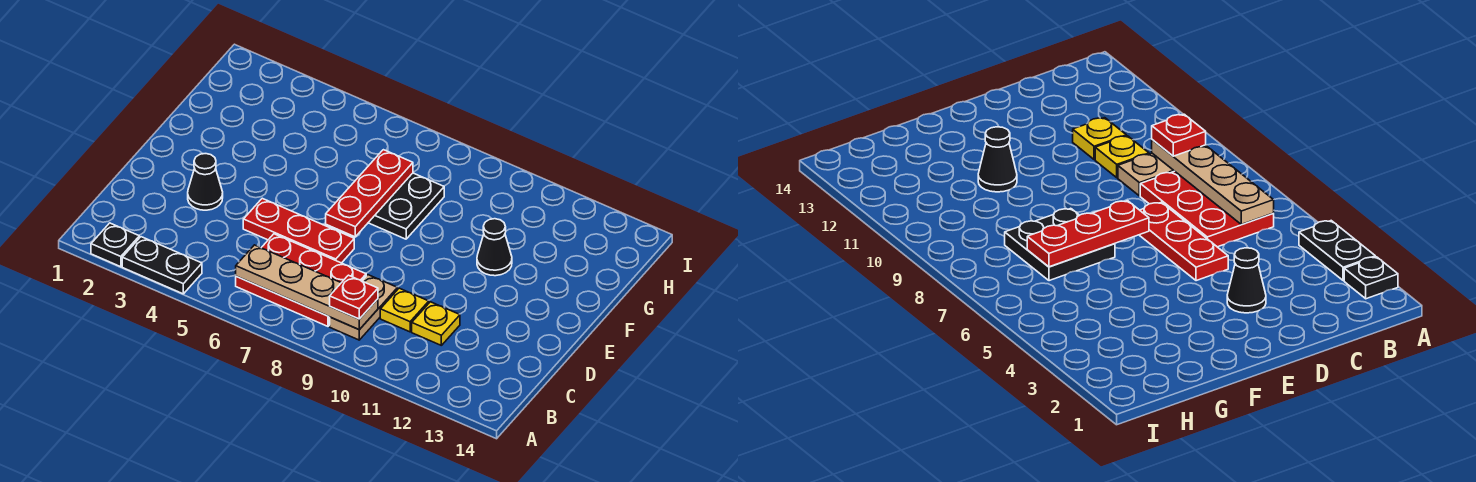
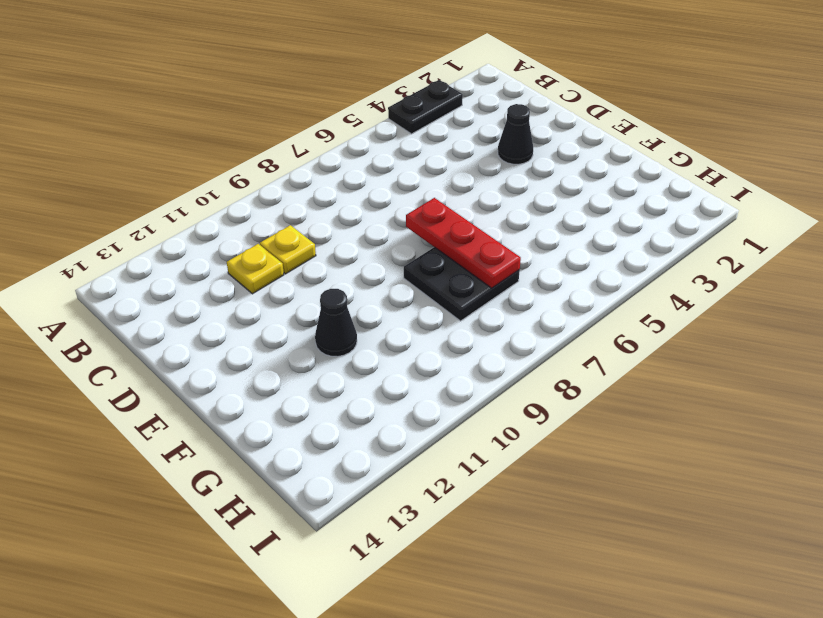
none -> black 1x1 plate [91,223,139,267]
none -> red 2x3 plate [236,234,366,326]
none -> tan 1x2 plate [330,275,397,340]

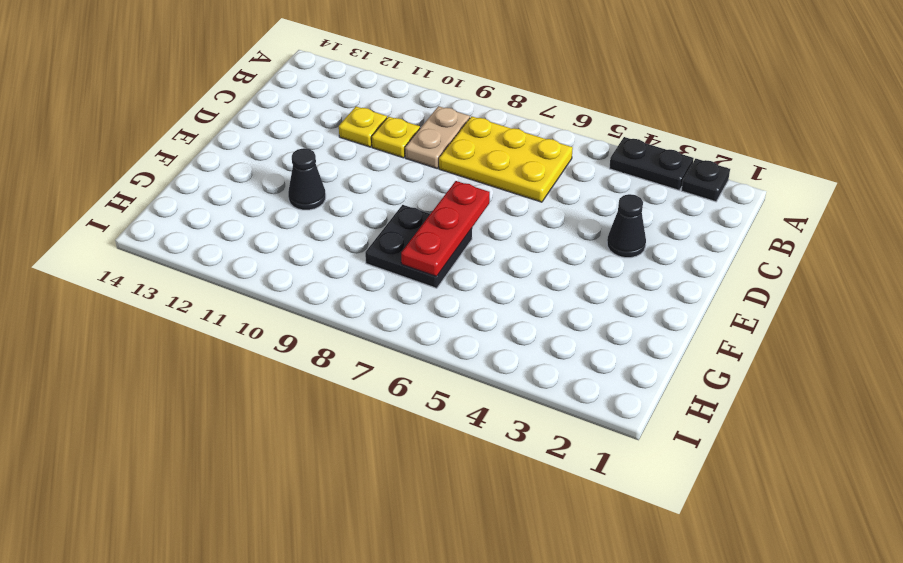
yellow 2x3 plate [439,116,573,202] -> red 2x3 plate [236,234,366,326]
none -> red 1x3 plate [243,198,354,263]
none -> tan 1x4 plate [236,245,378,330]
none -> red 1x1 plate [330,275,378,319]

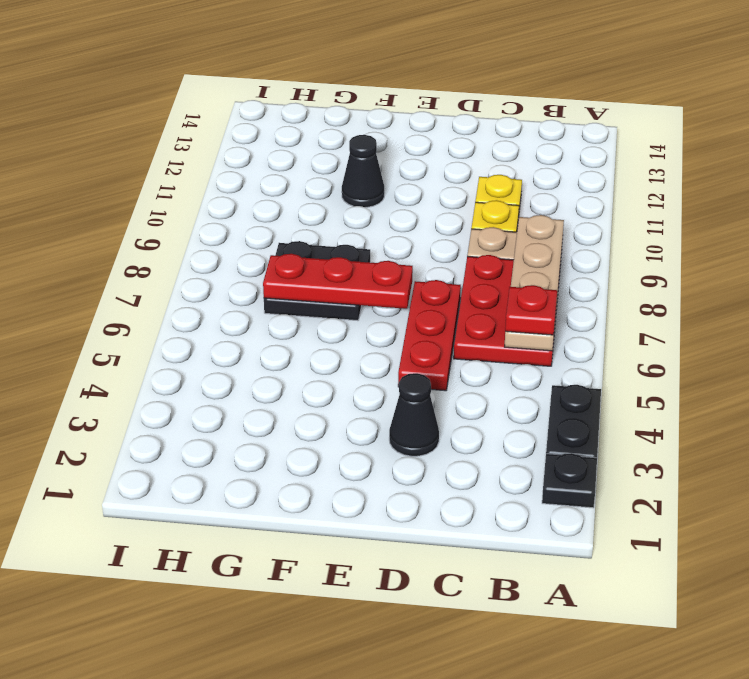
red 1x1 plate [505,285,557,335] -> red 1x1 plate moved to [330,275,378,319]

